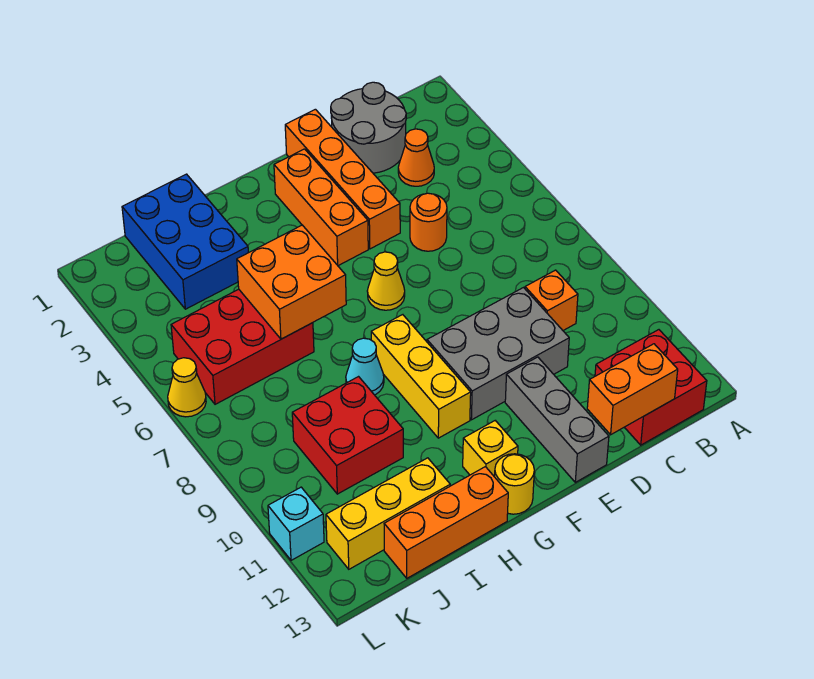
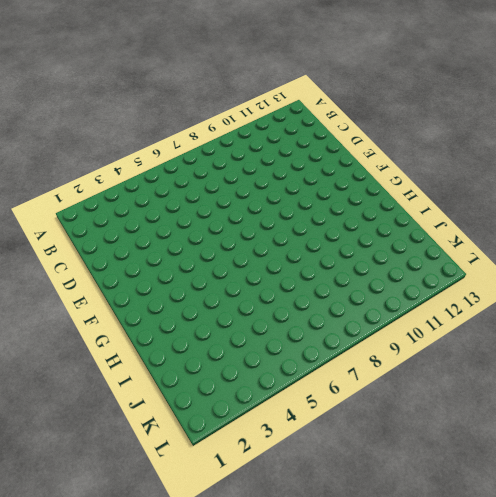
none -> red 2x2 brick [595,330,707,445]
none -> grey 2x2 round brick [331,82,406,173]
none -> orange 1x1 cone [398,129,434,186]

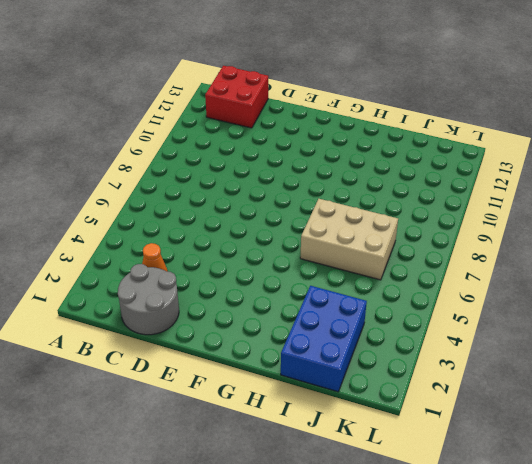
tan 2x3 brick [300,199,398,280] -> red 2x3 brick [171,289,314,404]
none -> orange 1x1 brick [525,270,578,330]
none -> orange 1x1 round brick [410,193,447,251]
none -> grey 2x3 brick [427,288,569,420]

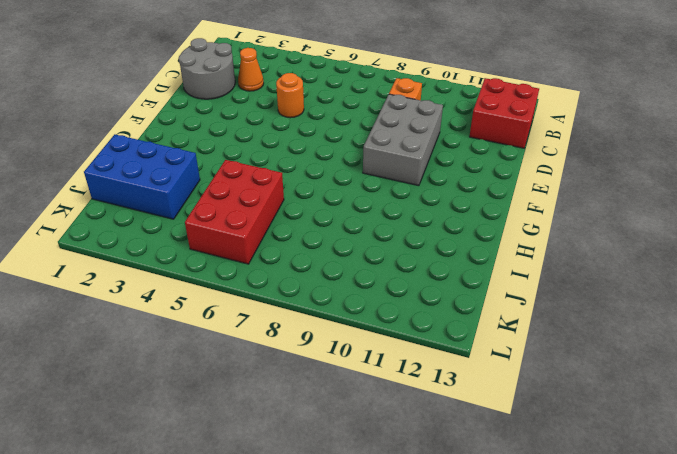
none -> orange 1x4 brick [285,109,400,249]
none -> grey 1x3 brick [505,357,609,482]
none -> orange 1x3 brick [274,149,368,266]

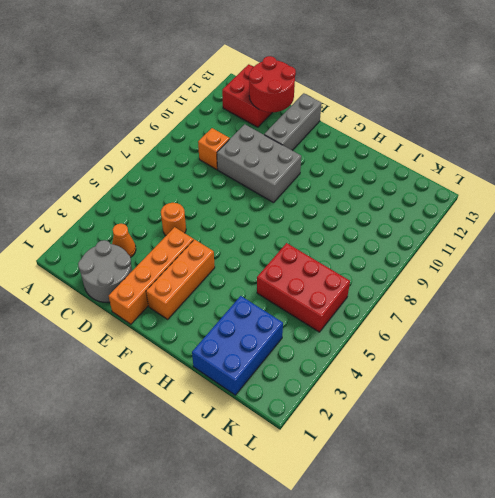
red 2x2 round brick [249,56,296,112] -> orange 1x2 brick [587,344,678,435]
none -> yellow 1x1 cone [367,252,405,310]
none -> yellow 1x3 brick [371,315,471,438]
none -> yellow 1x1 brick [463,421,518,477]

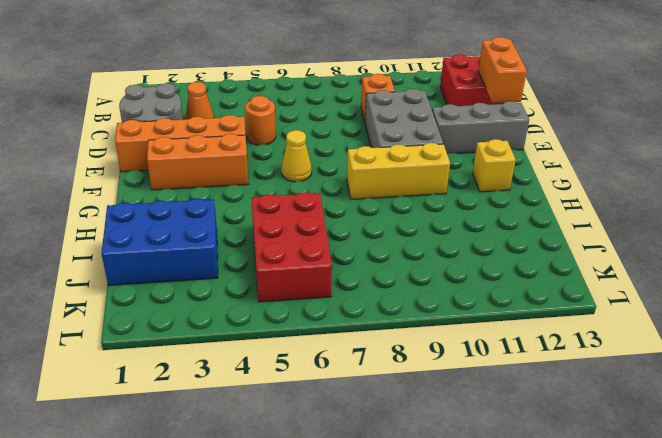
none -> yellow 1x1 round brick [495,454,534,514]
none -> cyan 1x1 cone [346,338,384,395]
none -> orange 1x3 brick [384,467,508,578]

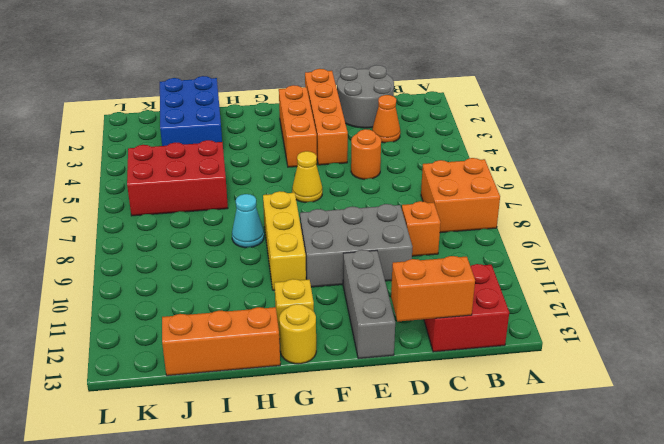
orange 2x2 brick [421,158,500,233] -> orange 2x2 brick moved to [237,225,346,339]
none -> red 2x2 brick [292,377,403,494]
none -> yellow 1x3 brick [326,458,450,569]
none -> yellow 1x1 cone [168,358,206,417]

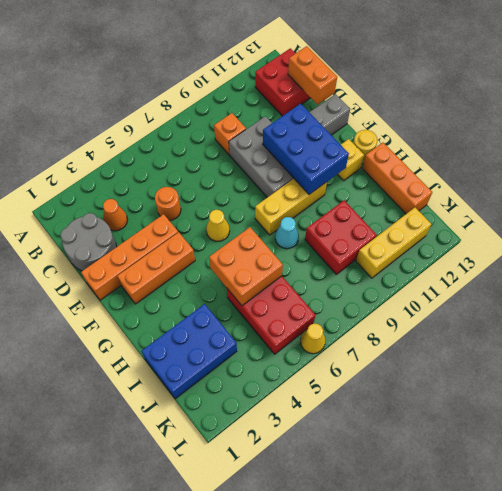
blue 2x3 brick [263,104,349,195] -> none
yellow 1x3 brick [356,208,431,278] -> yellow 1x3 brick turned to [326,458,450,569]
none -> cyan 1x1 brick [268,487,324,560]

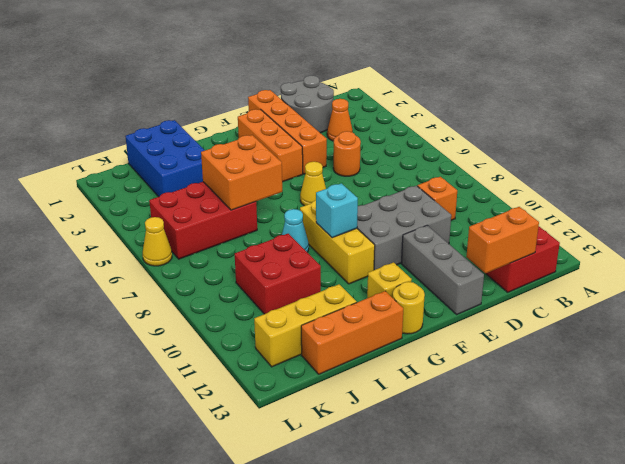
cyan 1x1 brick [316,183,358,238] -> cyan 1x1 brick moved to [268,487,324,560]

